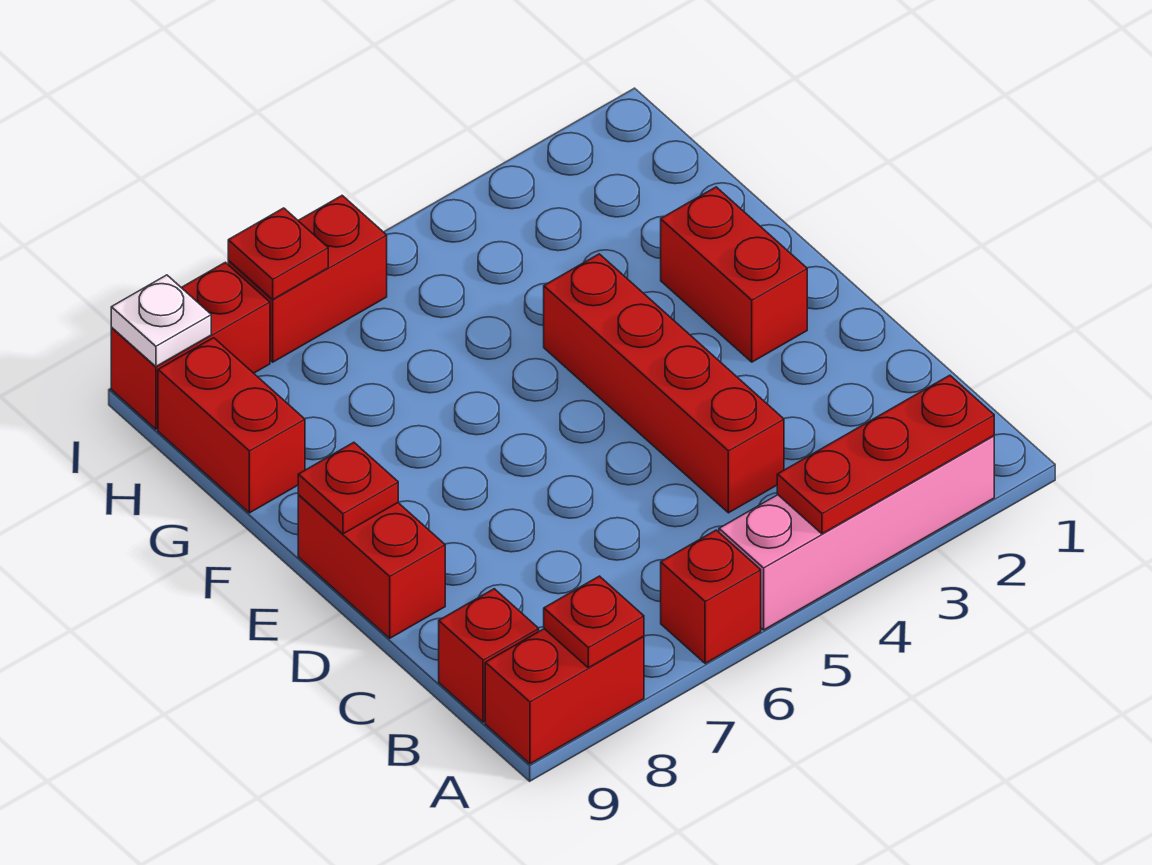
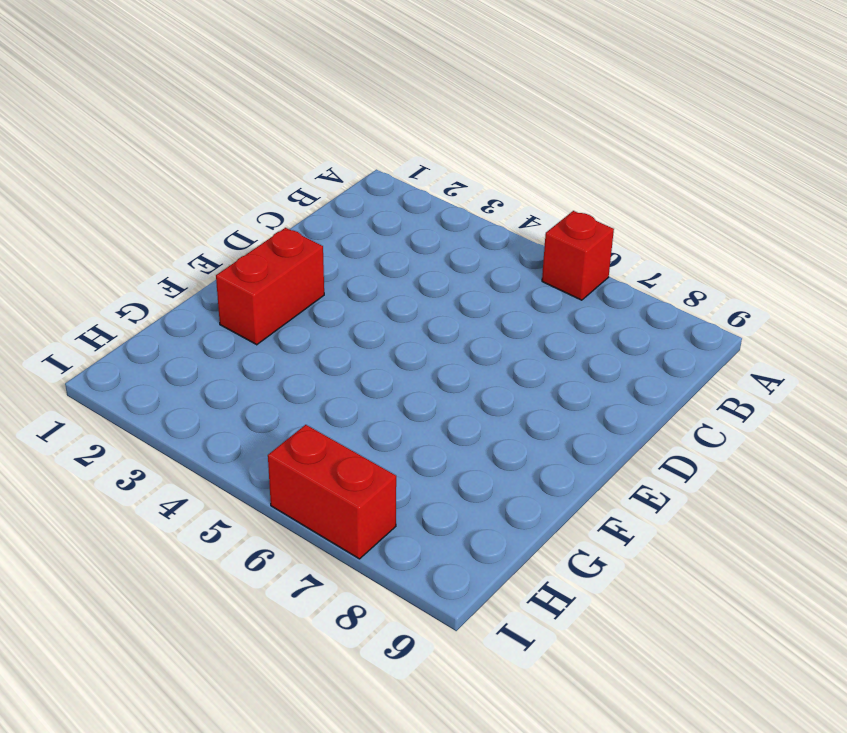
none -> pink 1x4 brick [719,436,994,630]
none -> red 1x2 brick [485,629,644,764]
none -> red 1x1 brick [439,589,539,722]

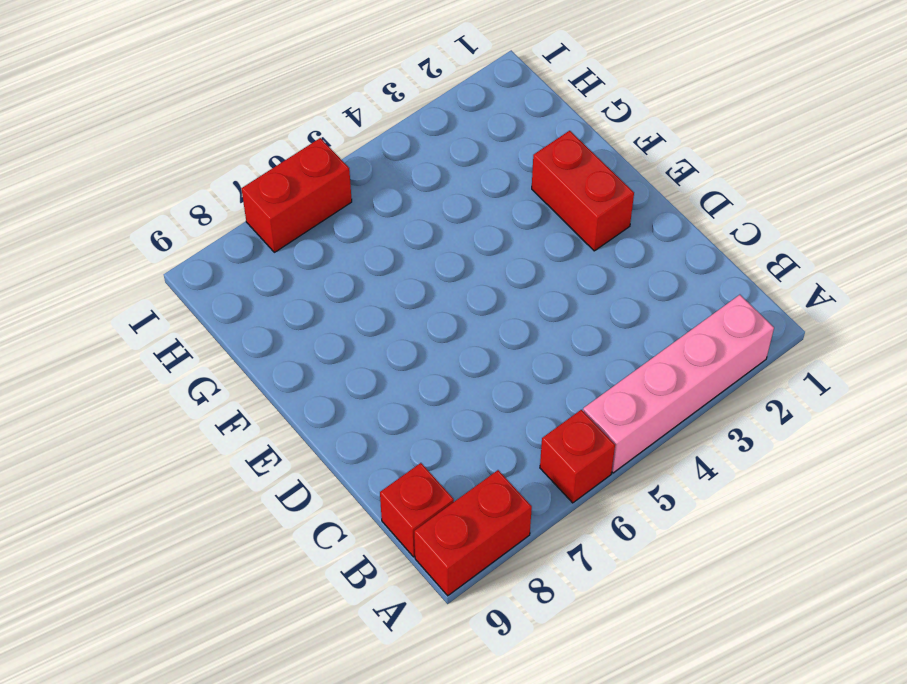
none -> red 1x4 brick [544,254,784,513]
none -> red 1x2 brick [298,495,445,638]
none -> red 1x2 brick [158,338,305,513]

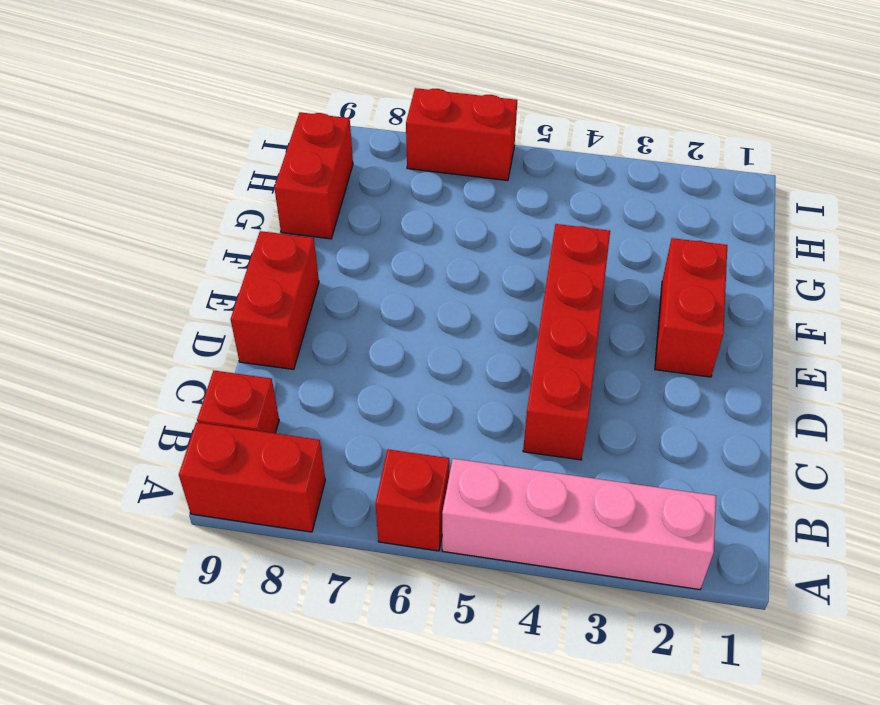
none -> red 1x2 brick [111,262,270,429]
none -> red 1x3 plate [777,375,994,534]
none -> red 1x1 plate [544,576,644,668]

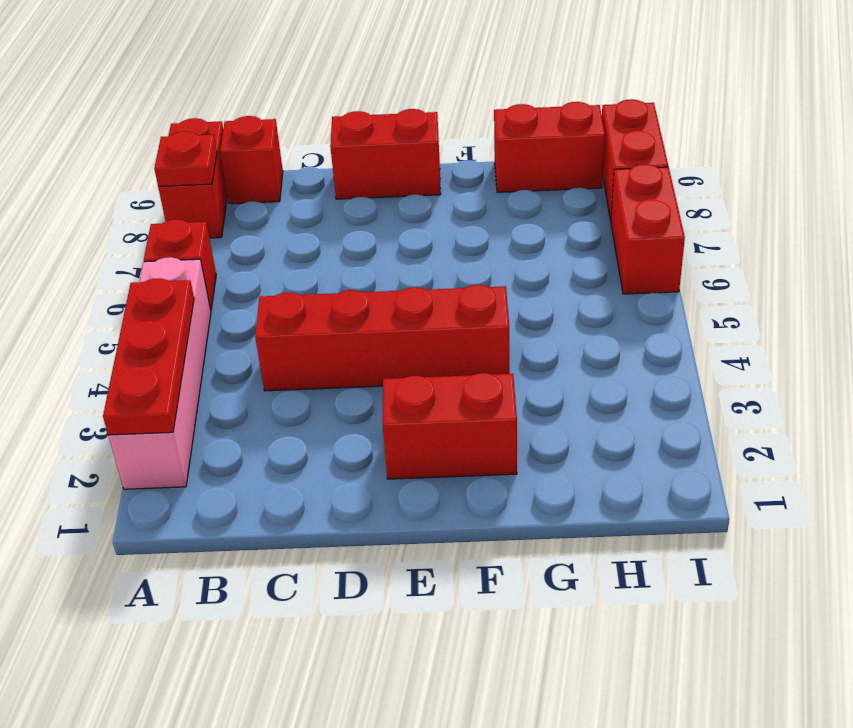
none -> red 1x1 plate [298,442,398,534]
none -> red 1x1 plate [228,208,328,299]
none -> white 1x1 plate [111,275,211,366]

